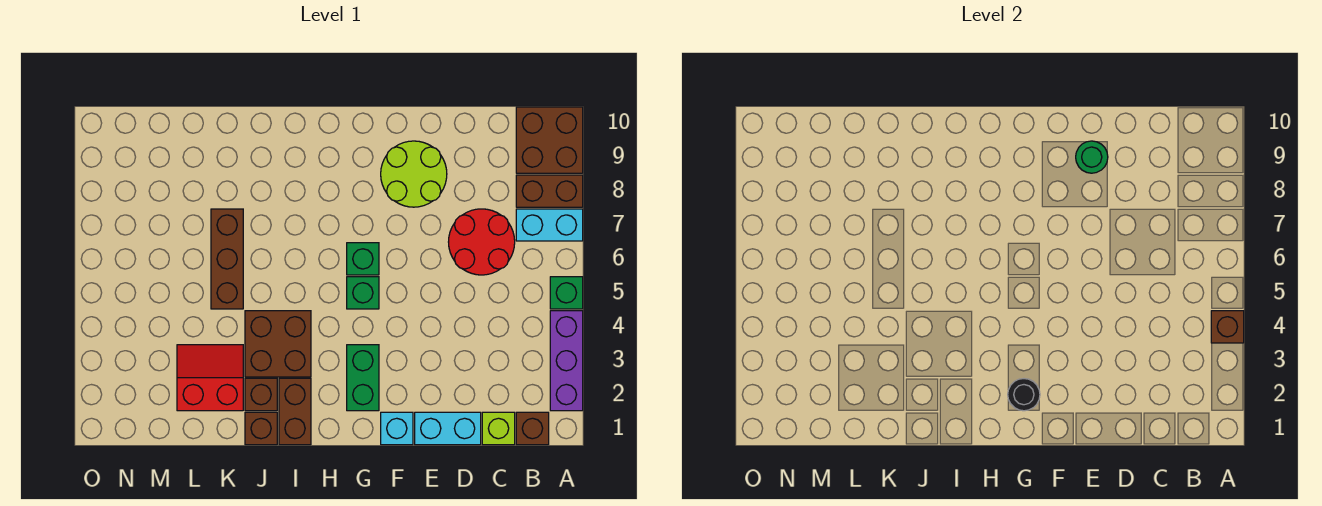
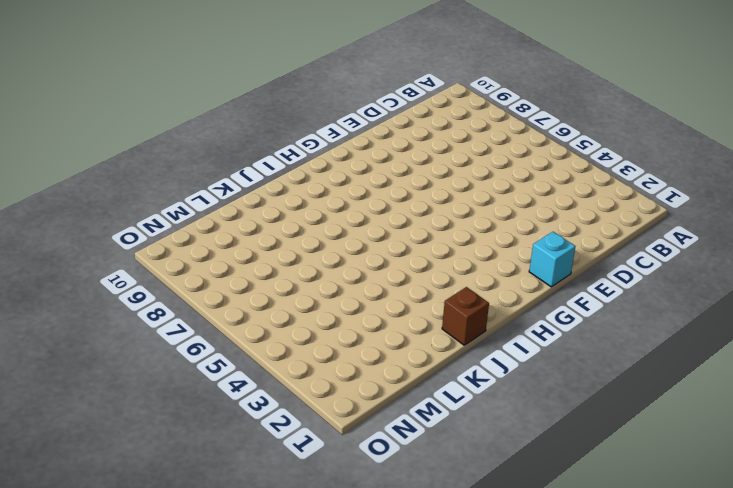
none -> purple 1x3 brick [550,311,583,411]
none -> green 1x1 brick [550,277,583,309]
none -> cyan 1x2 brick [516,209,583,241]

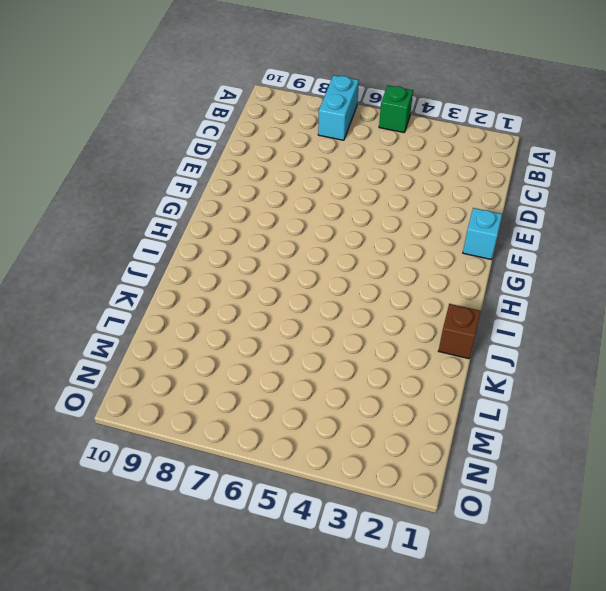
none -> purple 1x3 brick [550,311,583,411]
none -> brown 1x2 brick [516,175,583,207]
none -> brown 2x2 brick [516,107,583,173]

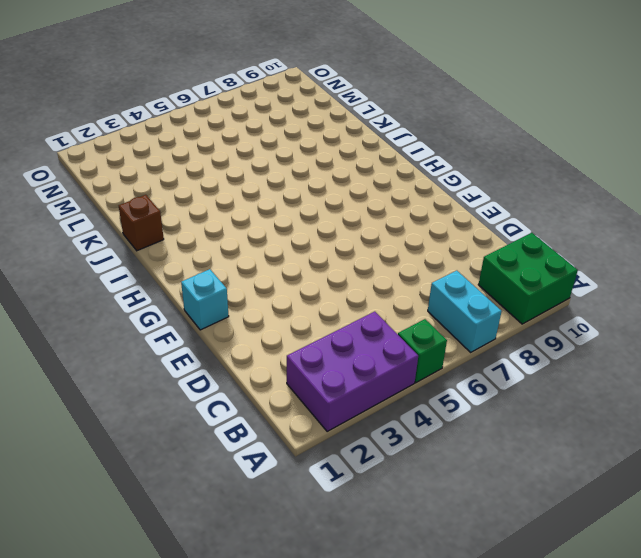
purple 2x3 brick [287,312,418,431] -> purple 1x3 brick [550,311,583,411]
green 2x2 brick [478,233,578,324] -> brown 2x2 brick [516,107,583,173]
none -> brown 1x2 brick [516,175,583,207]
none -> brown 1x1 brick [516,412,549,445]
none -> lime 1x1 brick [482,412,515,445]

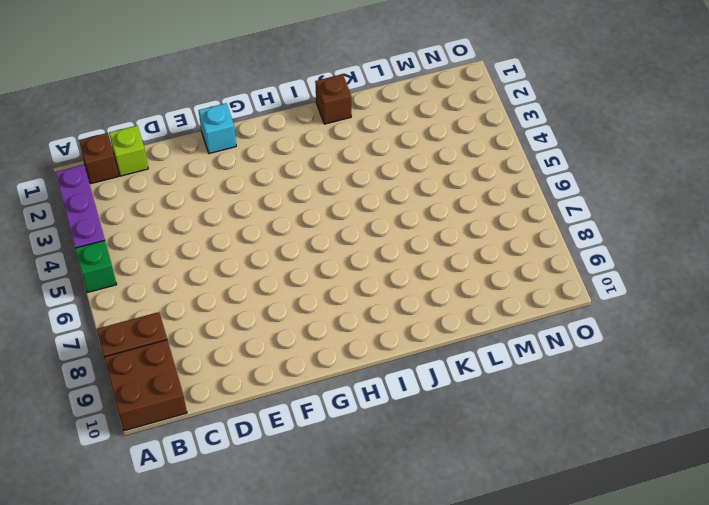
none -> cyan 1x2 brick [516,209,583,241]
none -> red 2x2 round brick [449,209,515,275]
none -> cyan 1x2 brick [415,412,481,445]

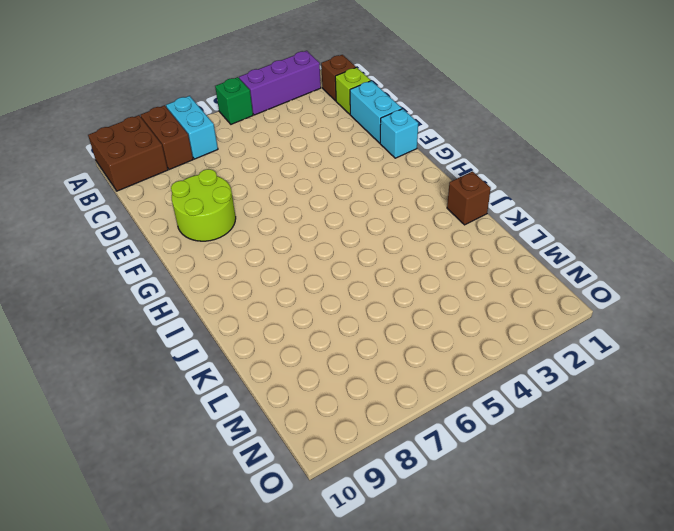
none -> red 2x2 round brick [449,209,515,275]
none -> green 1x2 brick [347,345,379,411]
none -> green 1x1 brick [347,277,379,309]

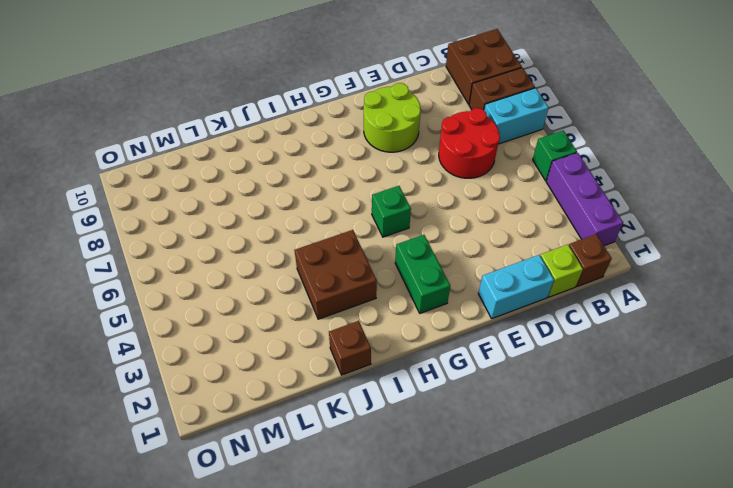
none -> cyan 1x1 brick [381,412,413,445]
none -> green 1x1 brick [347,243,379,275]
none -> brown 1x2 brick [279,378,311,445]

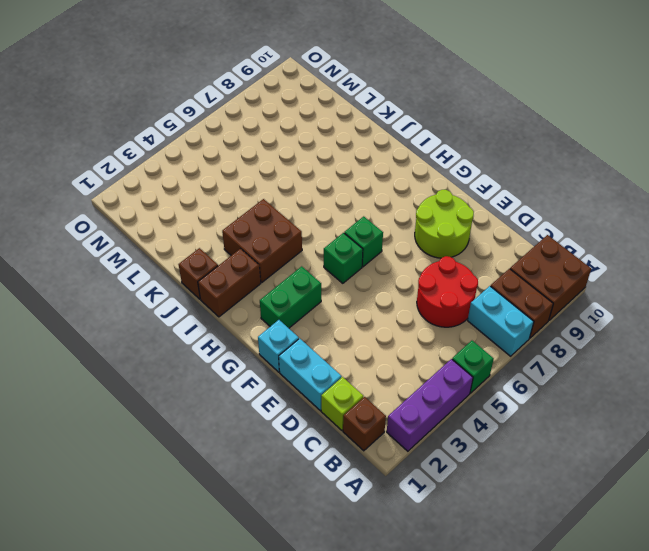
none -> brown 1x1 brick [245,378,277,411]
none -> red 2x2 slope [177,345,243,411]
none -> brown 1x3 brick [211,209,243,309]

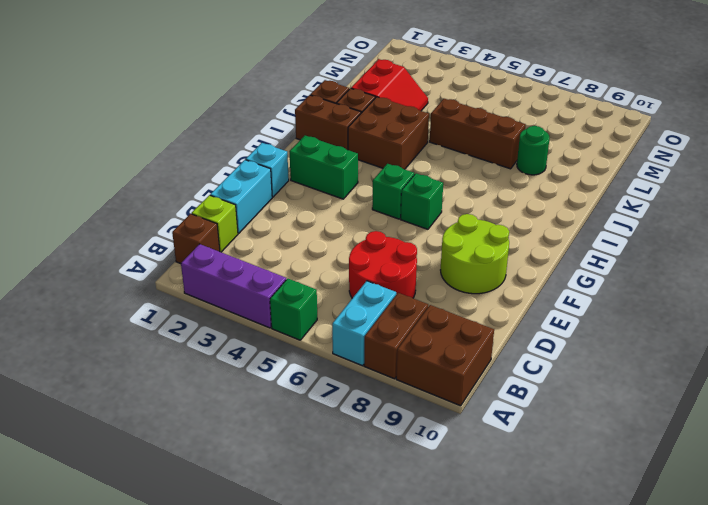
green 1x1 round brick [517,126,550,175] -> green 1x1 round brick moved to [1076,141,1108,173]
none -> brown 1x1 brick [1211,311,1244,343]
none -> black 1x1 round brick [1008,379,1040,411]

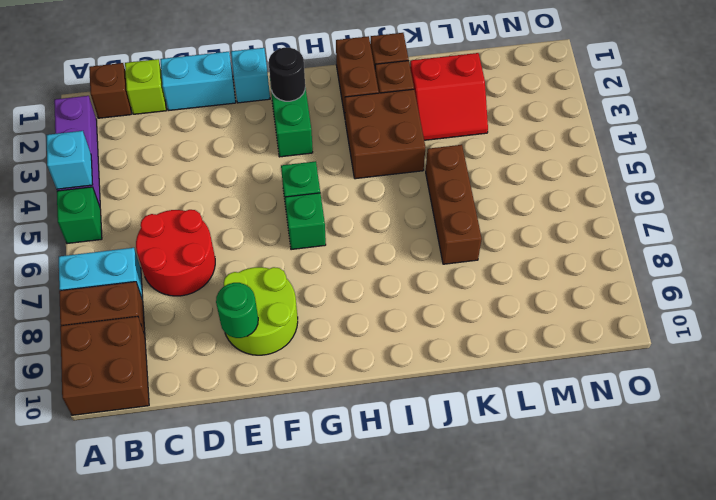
cyan 1x1 brick [46,131,93,189] -> brown 1x1 brick [1211,311,1244,343]

